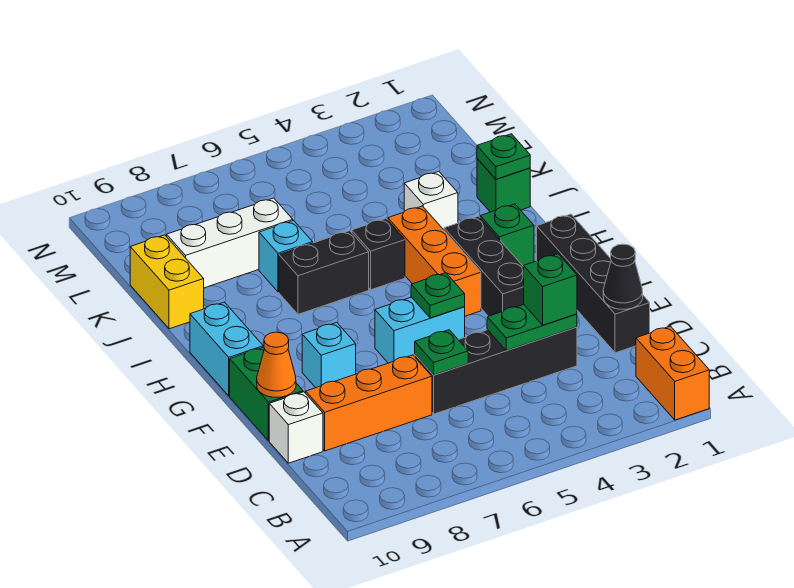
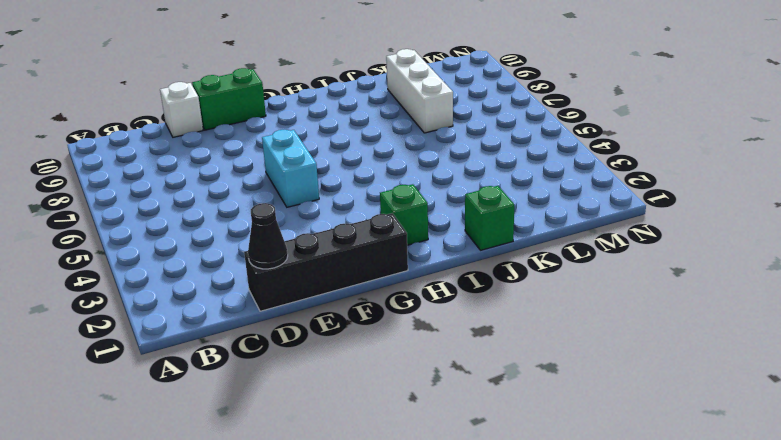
none -> orange 1x2 brick [636,326,709,420]
none -> black 1x4 brick [415,327,577,414]
none -> orange 1x3 brick [306,355,432,451]

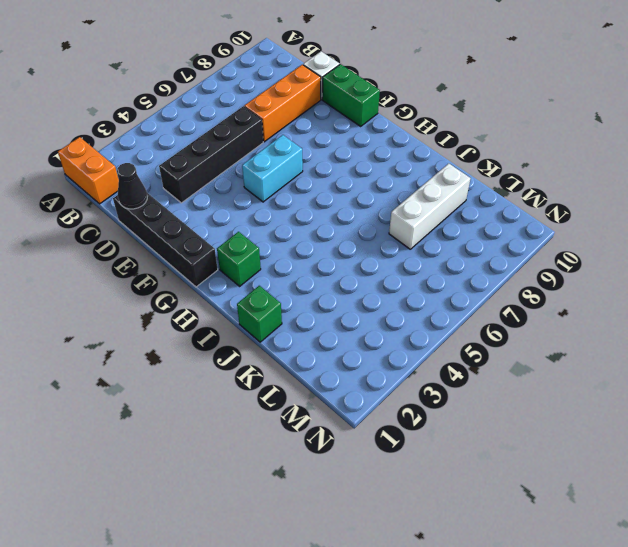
none -> black 1x3 brick [444,216,524,316]
none -> cyan 1x1 brick [302,322,356,388]
none -> orange 1x3 brick [388,206,481,316]

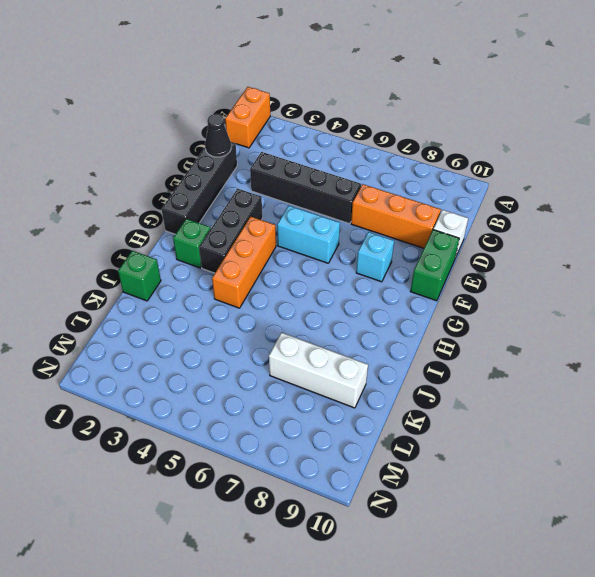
none -> cyan 1x2 brick [190,302,263,396]
none -> black 1x1 brick [352,219,405,290]
none -> black 1x2 brick [279,231,369,314]

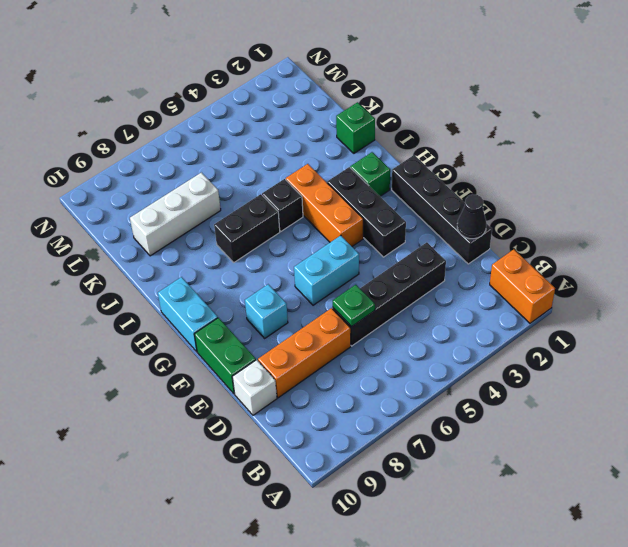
none -> white 1x1 brick [404,171,458,230]
none -> cyan 1x1 brick [259,221,313,292]
none -> yellow 1x2 brick [130,235,204,329]

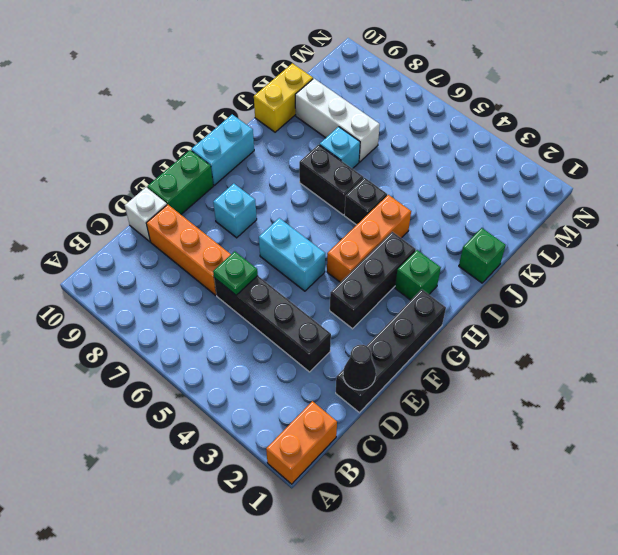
none -> white 1x1 brick [404,171,458,230]
none -> green 1x2 plate [487,305,577,351]
none -> orange 1x1 cone [257,332,296,397]

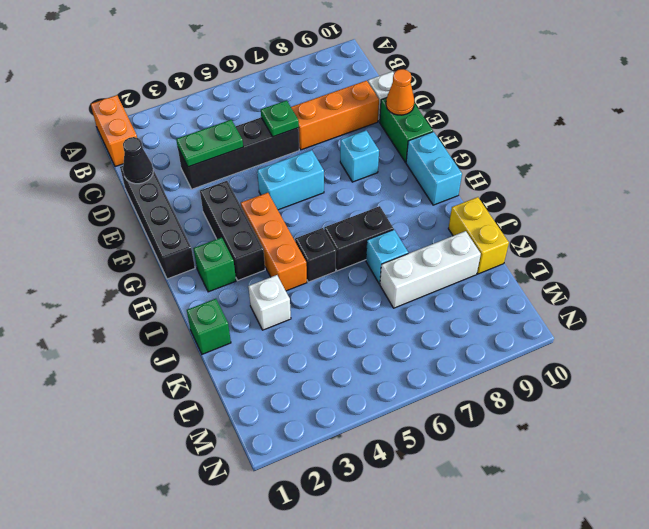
none -> green 1x1 plate [411,273,465,318]
none -> green 1x1 plate [477,134,530,179]
none -> green 1x1 brick [524,254,577,325]

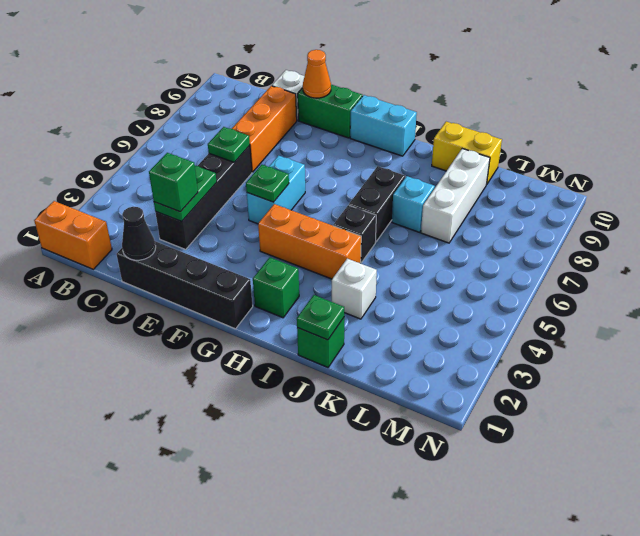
none -> black 1x3 brick [444,216,524,316]
none -> cyan 1x1 brick [302,322,356,388]

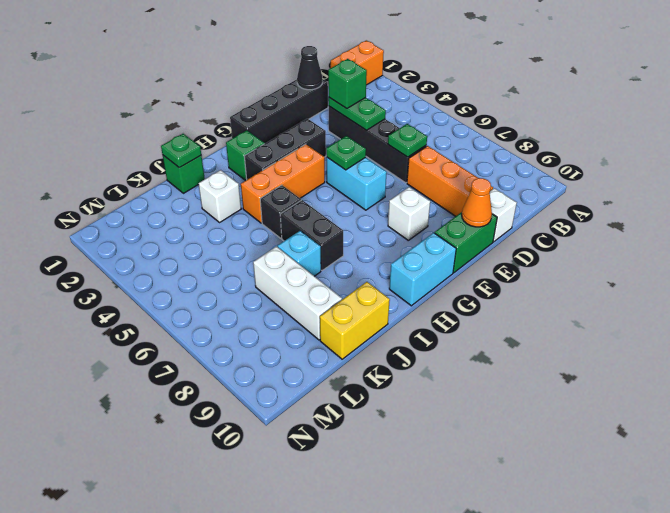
white 1x1 brick [388,187,430,240] -> cyan 1x1 brick [302,322,356,388]

